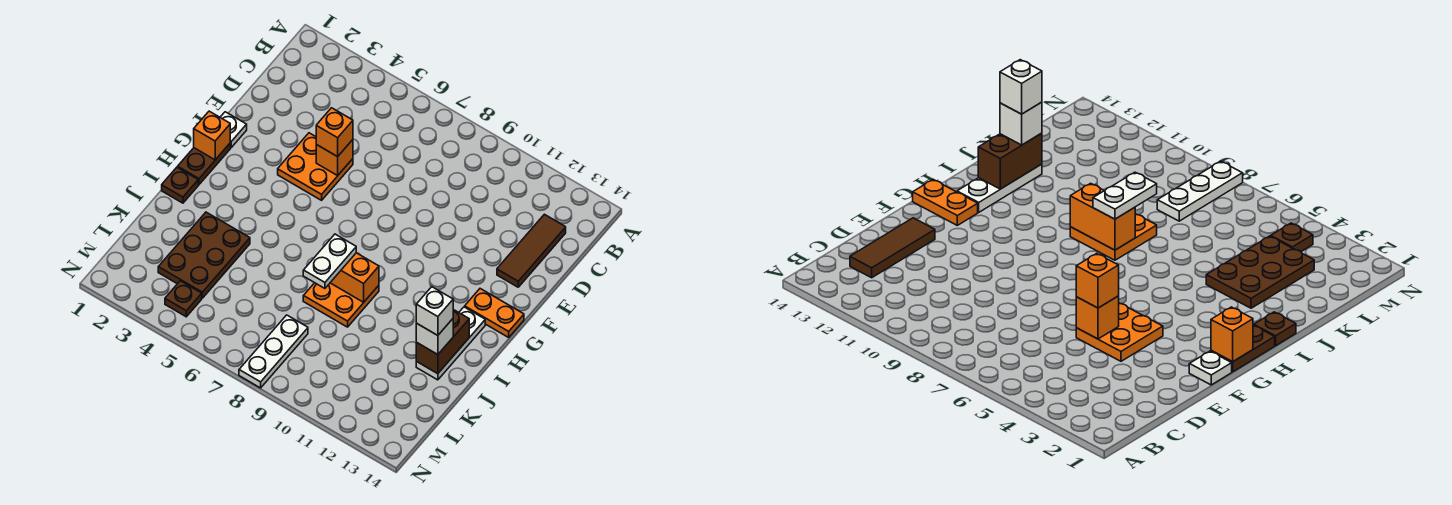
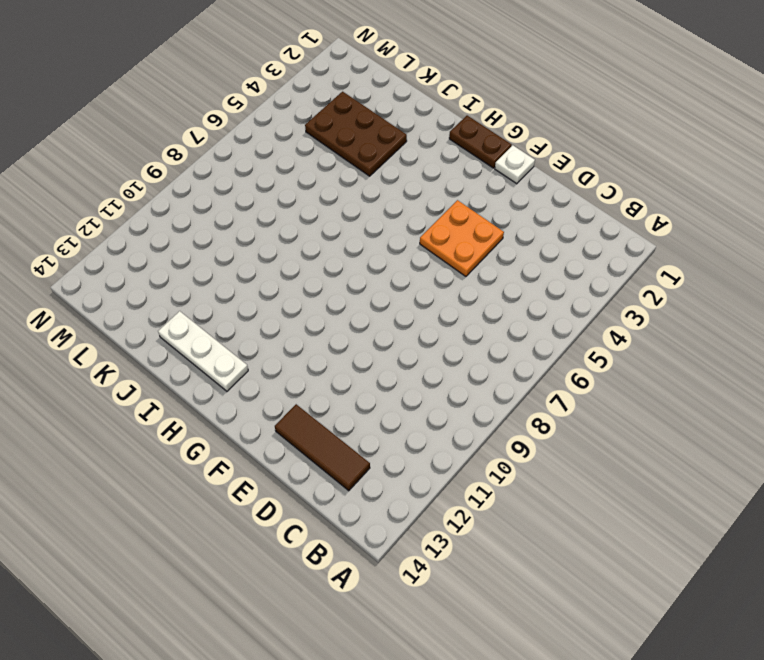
none -> orange 1x2 plate [465,289,524,337]
none -> brown 1x1 plate [162,167,198,203]
none -> orange 2x2 plate [303,283,379,327]

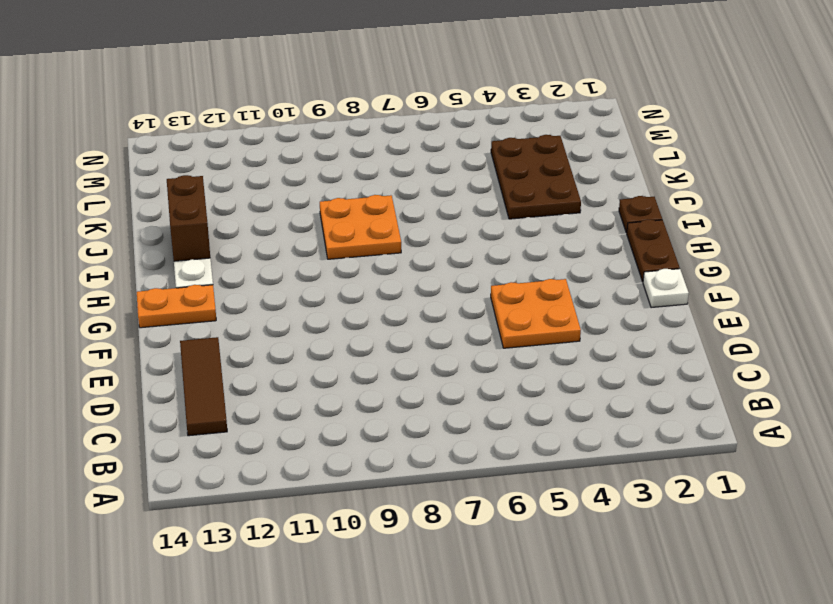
none -> white 1x3 plate [239,315,308,388]
none -> brown 1x1 plate [165,281,202,317]
none -> orange 1x1 brick [316,140,353,176]

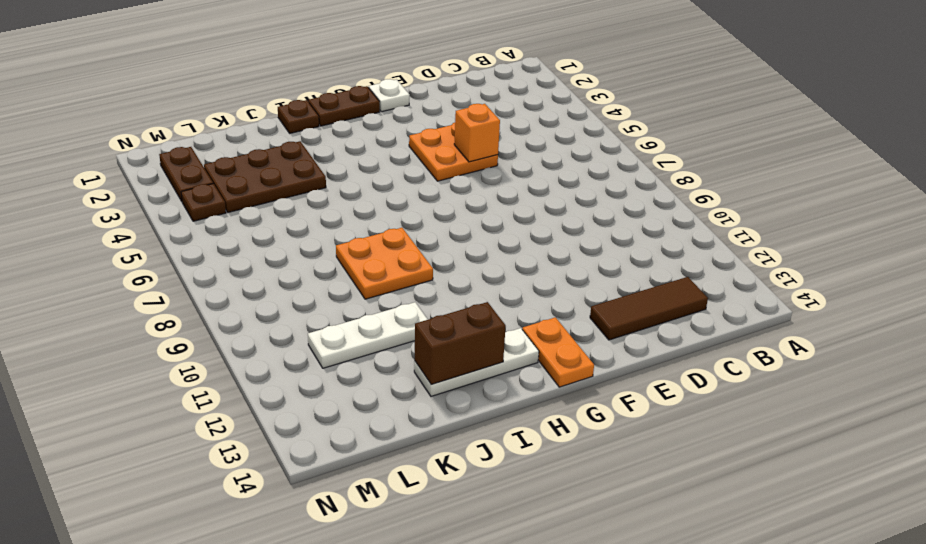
white 1x3 plate [308,302,428,368] -> white 1x3 plate moved to [239,315,308,388]
brown 1x2 plate [159,147,213,201] -> none
none -> orange 1x1 brick [194,111,230,160]
none -> orange 1x2 brick [330,253,379,302]
none -> orange 1x1 brick [316,108,353,157]

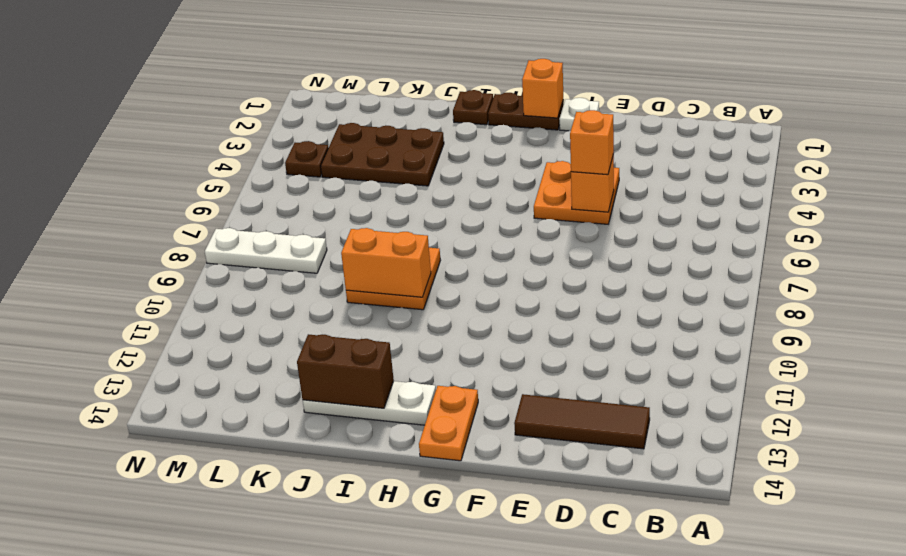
orange 1x2 brick [341,228,431,297] -> orange 1x2 brick turned to [330,253,379,302]
none -> white 1x2 plate [303,234,356,288]
none -> white 1x1 brick [416,319,453,355]
none -> white 1x1 brick [416,287,453,335]

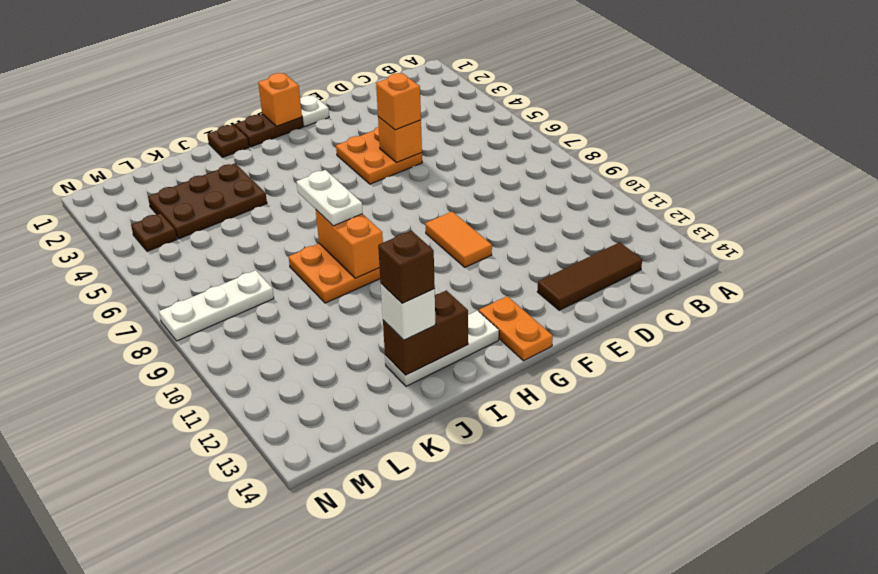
orange 1x2 tile [425,212,492,267] -> none
white 1x2 plate [297,170,363,226] -> white 1x2 plate turned to [303,234,356,288]
brown 1x1 brick [378,231,435,303] -> white 1x1 brick [416,287,453,335]

